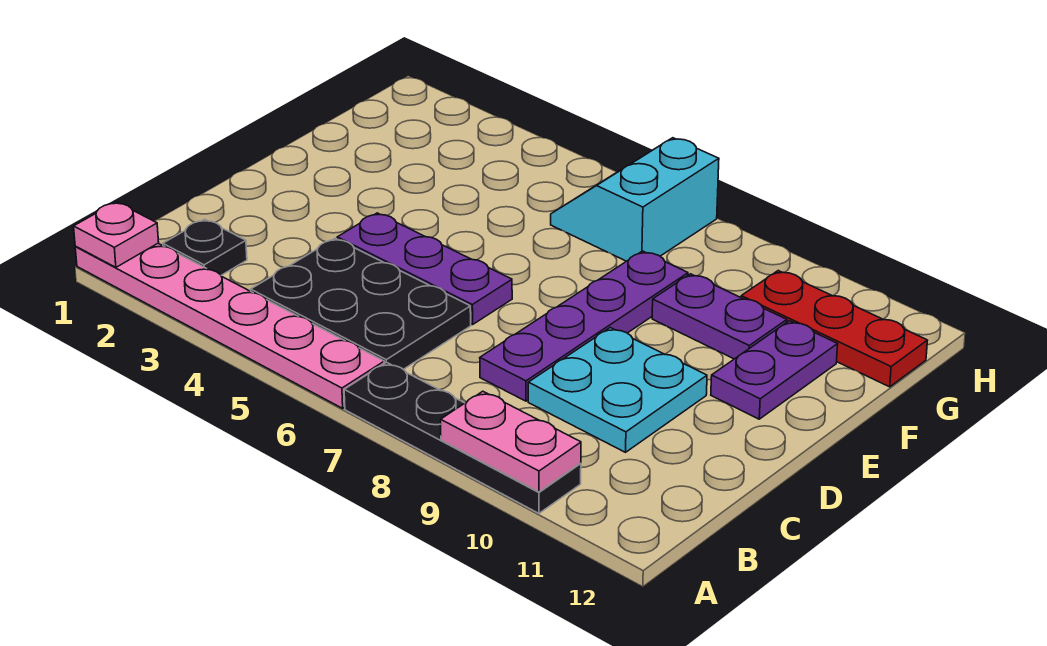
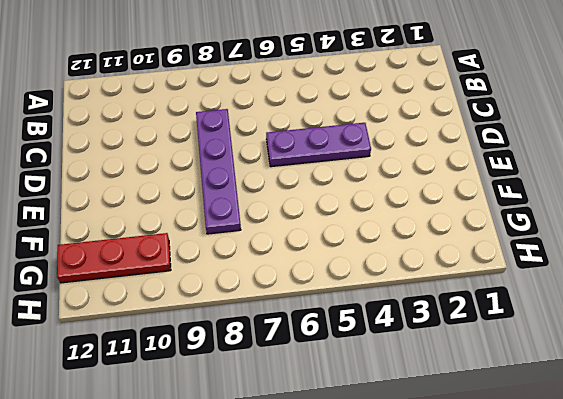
none -> pink 1x6 plate [75,243,384,408]
none -> black 1x4 plate [344,362,581,513]
none -> black 1x1 plate [163,219,247,275]

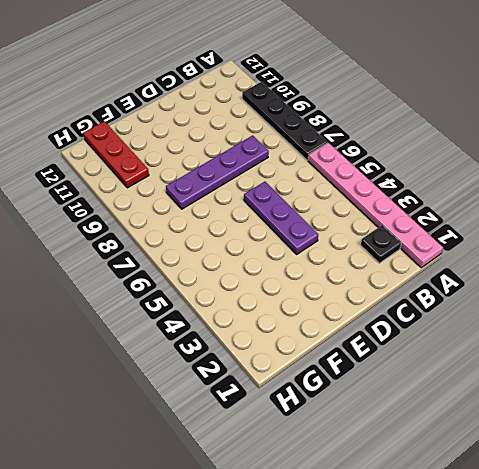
none -> black 2x3 plate [251,238,471,369]
none -> cyan 2x2 plate [528,328,707,452]
none -> purple 1x2 plate [711,321,838,419]

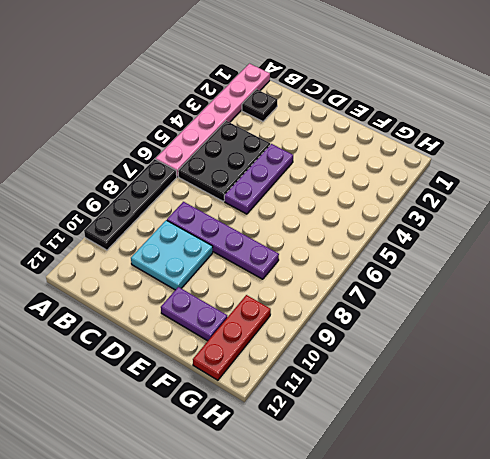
none -> purple 1x2 plate [652,274,787,359]
none -> cyan 2x2 slope [551,138,719,261]
none -> pink 1x1 plate [74,202,159,267]

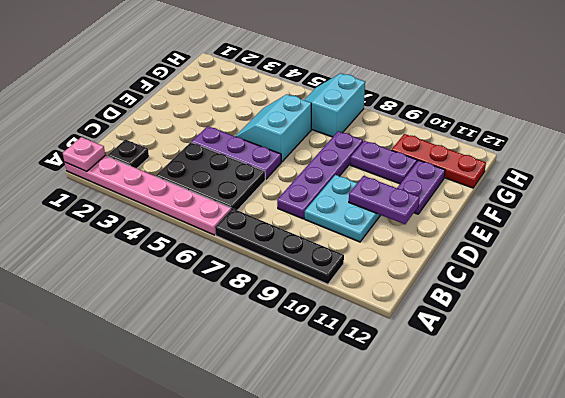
purple 1x2 plate [349,176,420,224] -> none
cyan 2x2 slope [235,95,311,162] -> none
none -> pink 1x2 plate [441,391,581,492]

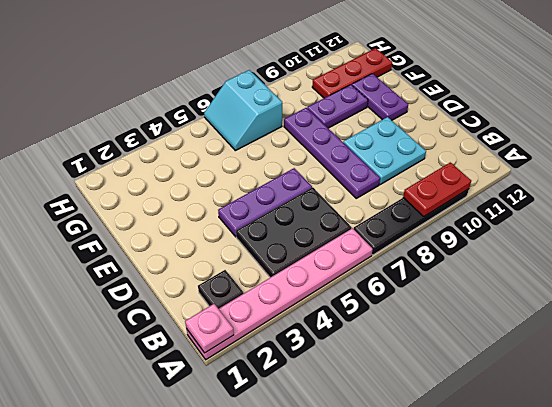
red 1x2 plate [403,162,471,216] -> pink 1x2 plate [441,391,581,492]

